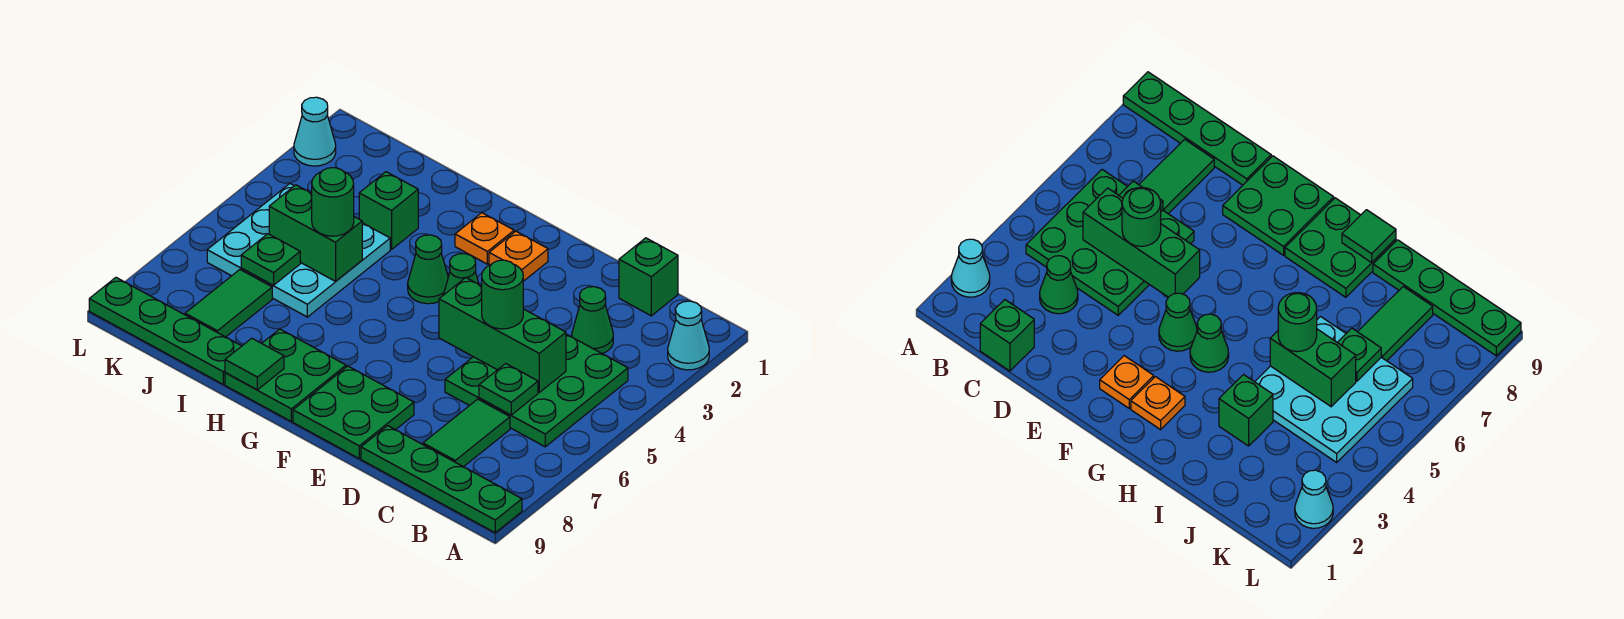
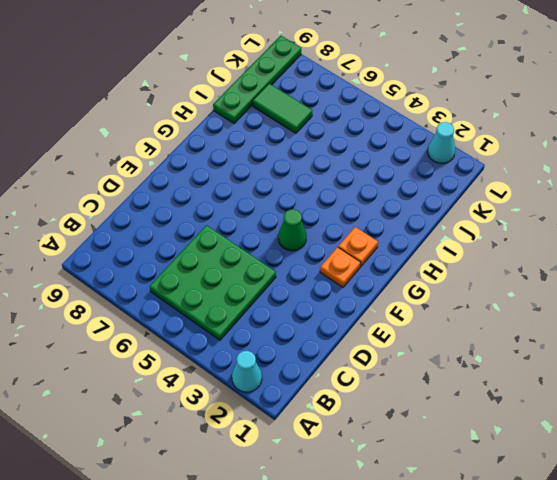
none -> green 1x4 plate [361,426,522,533]
none -> green 1x1 brick [619,238,678,316]
none -> green 1x1 cone [572,287,613,354]

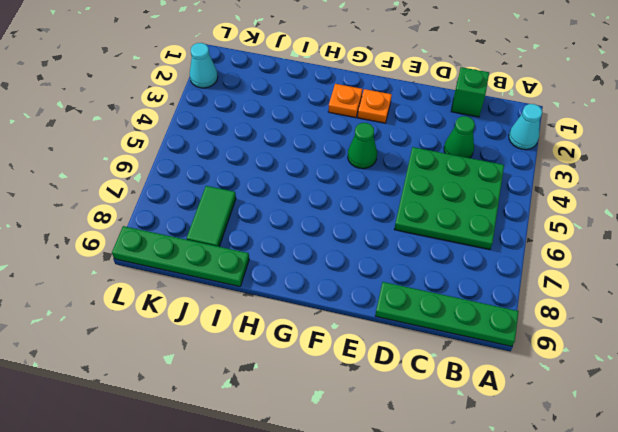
none -> green 1x2 tile [423,399,510,467]
none -> green 2x2 plate [293,366,414,458]
none -> green 1x1 cone [408,235,448,304]

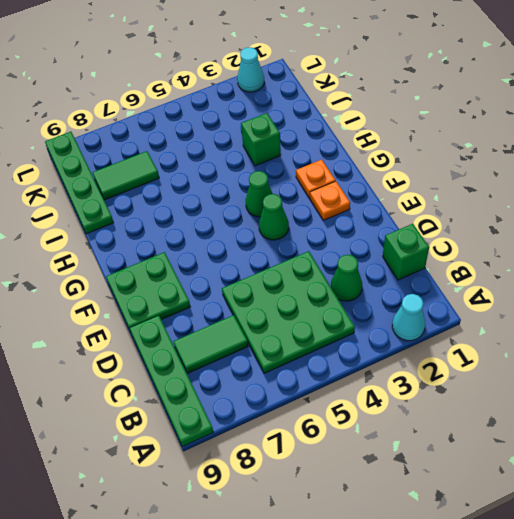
none -> green 2x2 plate [225,329,346,421]
none -> cyan 3x3 plate [207,184,390,317]
none -> green 1x3 brick [439,278,566,392]

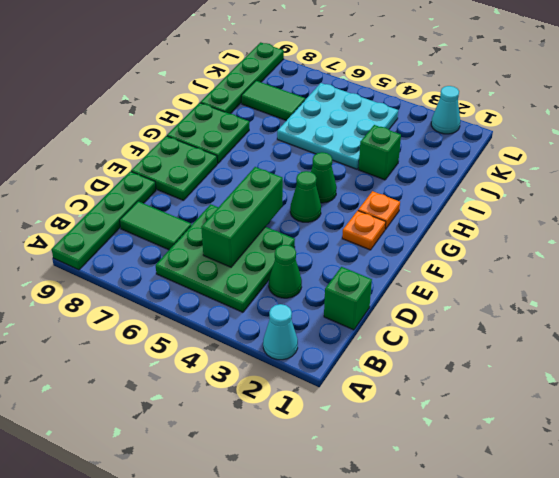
none -> green 1x1 plate [479,364,538,415]
none -> green 1x1 tile [225,338,284,390]
none -> green 1x2 brick [269,185,362,281]

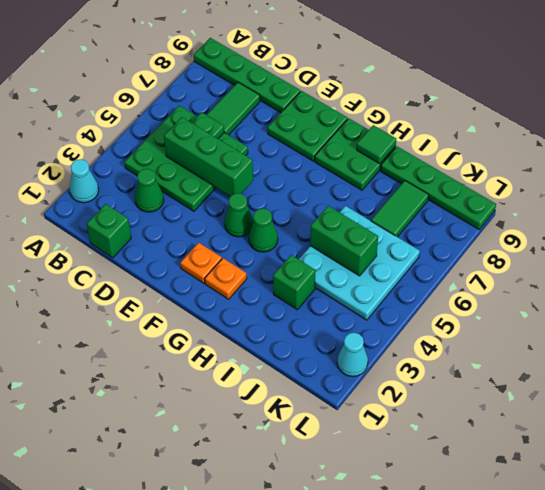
none -> green 1x1 plate [241,234,300,285]
none -> green 1x1 round brick [482,260,523,329]
none -> green 1x1 round brick [312,168,354,236]

